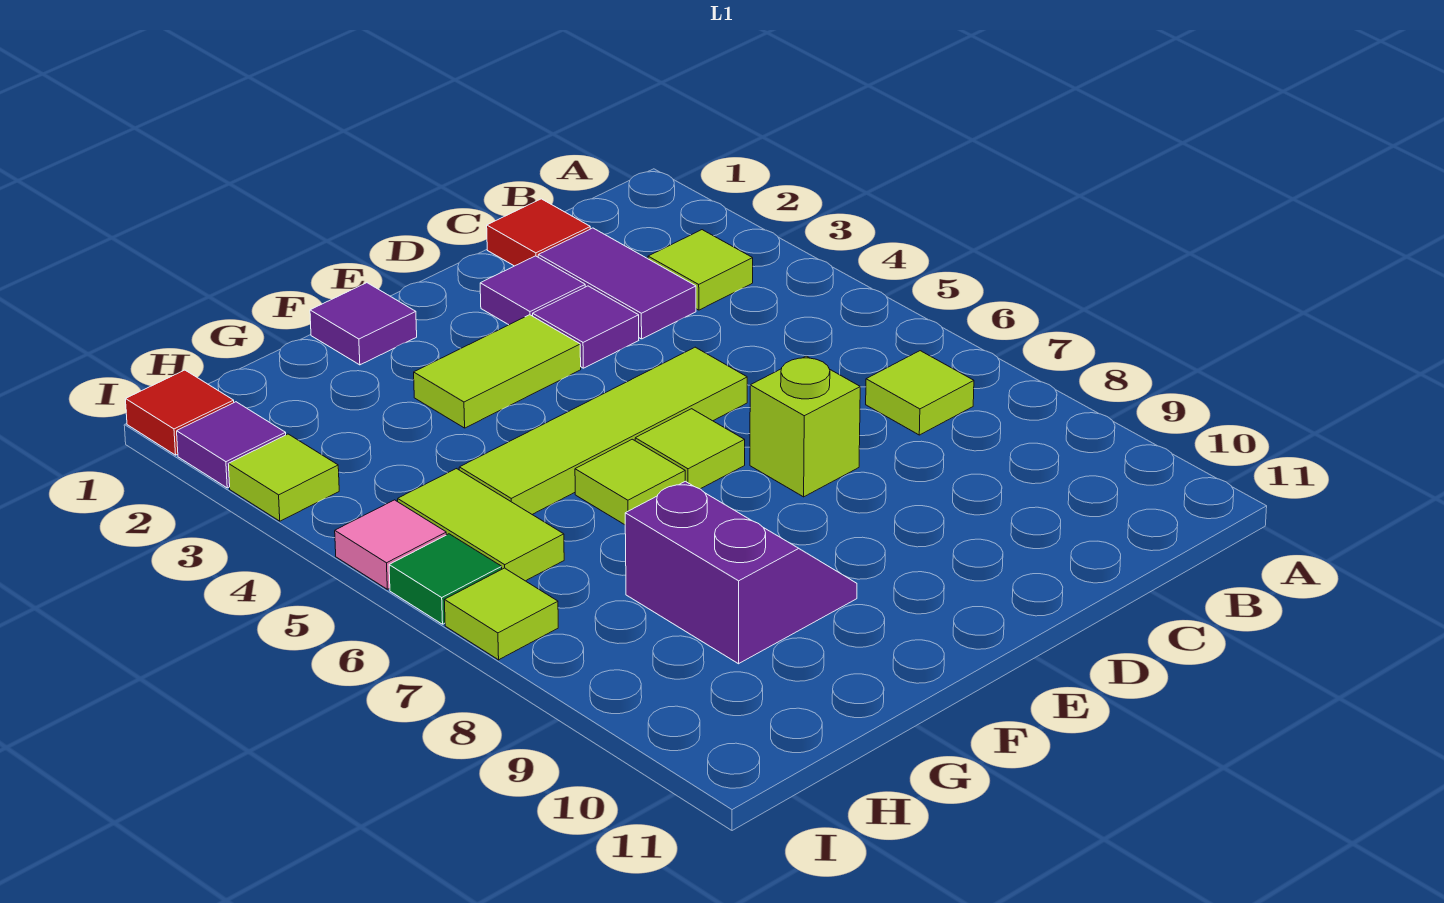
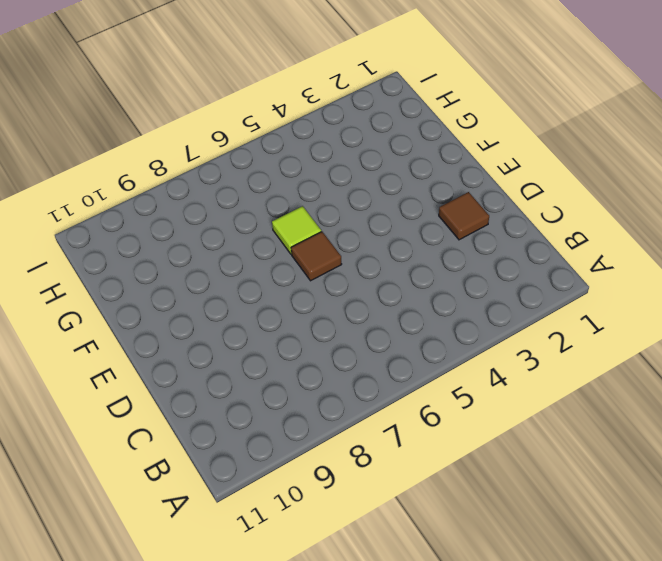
brown 1x1 tile [439,192,489,240] -> purple 1x1 tile [480,256,585,325]
brown 1x1 tile [291,232,342,281] -> lime 1x1 tile [635,409,745,489]
none -> lime 1x1 tile [648,230,753,310]
none -> lime 1x1 tile [866,351,974,435]
none -> red 1x1 tile [487,199,590,266]

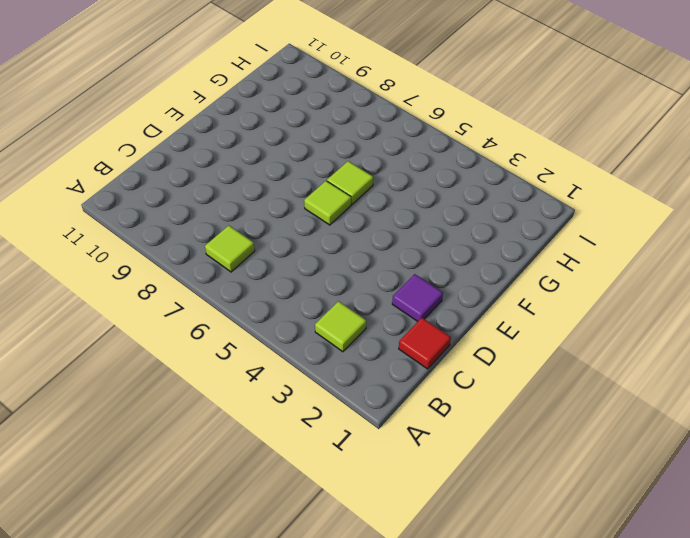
none -> purple 1x2 tile [538,228,696,339]
none -> purple 1x1 tile [533,286,639,368]
none -> lime 1x4 tile [459,347,747,515]

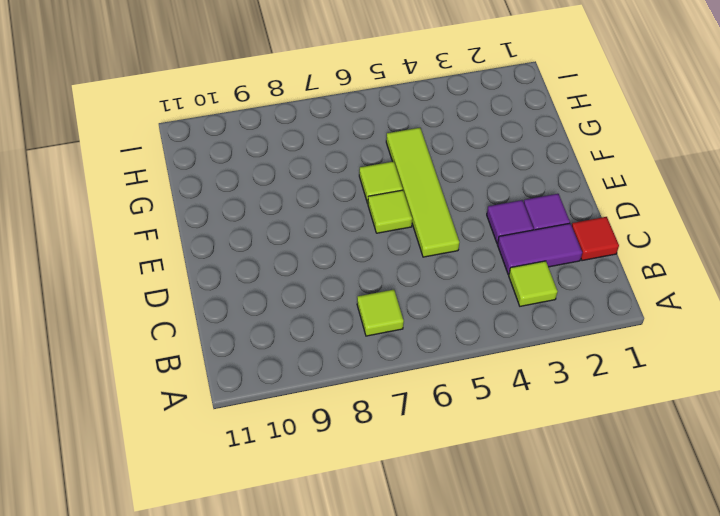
none -> lime 1x1 brick [750,356,860,497]
none -> lime 1x2 tile [414,315,581,428]
none -> purple 1x1 tile [310,283,417,365]

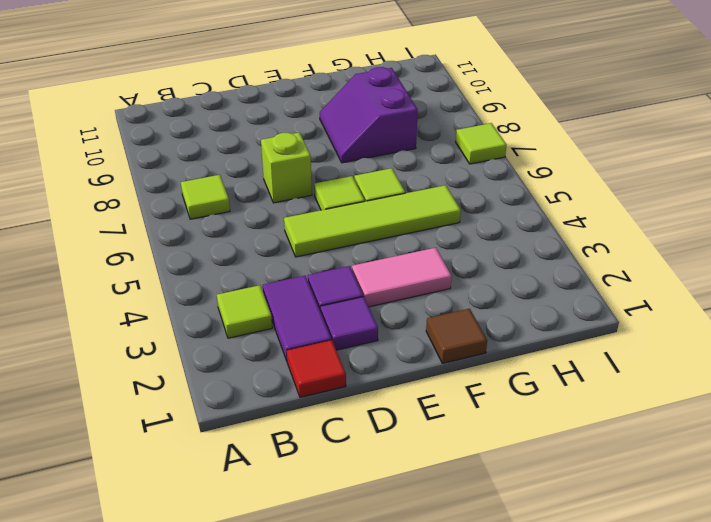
pink 1x2 tile [352,248,452,307] -> lime 1x2 tile [414,315,581,428]
brown 1x1 tile [426,309,487,363] -> purple 1x1 tile [310,283,417,365]
none -> lime 1x2 tile [398,469,564,581]
none -> red 1x1 tile [126,370,234,455]
none -> purple 1x1 tile [177,402,286,488]

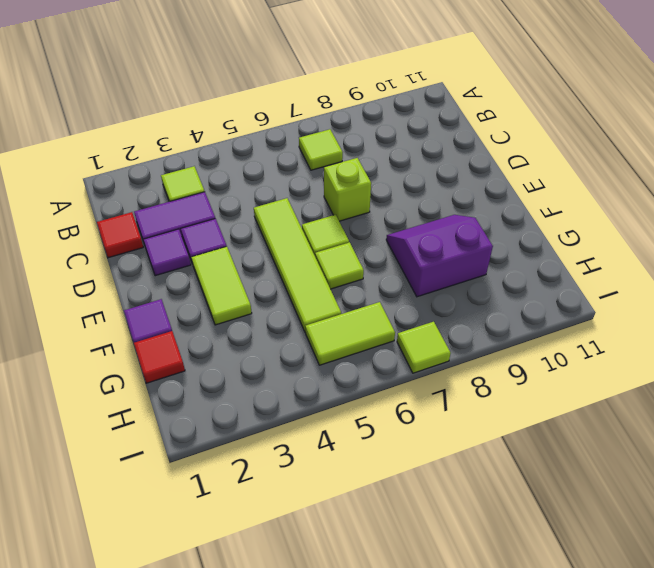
red 1x1 tile [134,331,185,383] -> red 1x1 tile moved to [126,370,234,455]
none -> purple 1x1 tile [177,402,286,488]
none -> lime 1x1 tile [229,434,339,521]
none -> pink 1x1 tile [335,500,446,589]

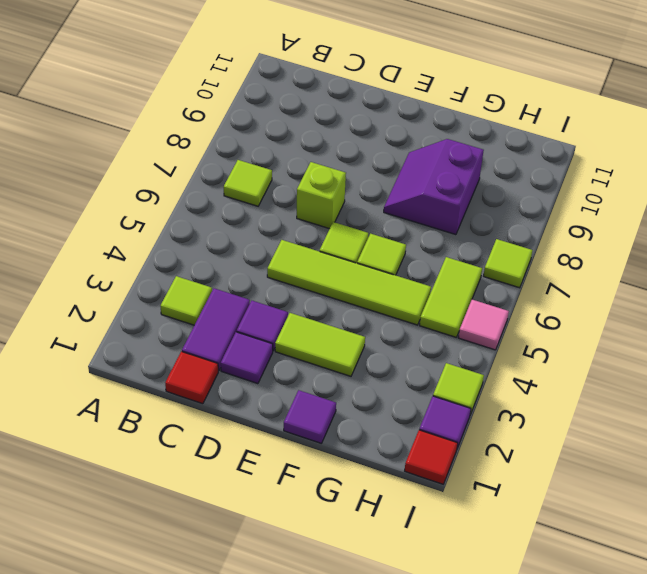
none -> green 1x1 tile [389,534,502,624]

